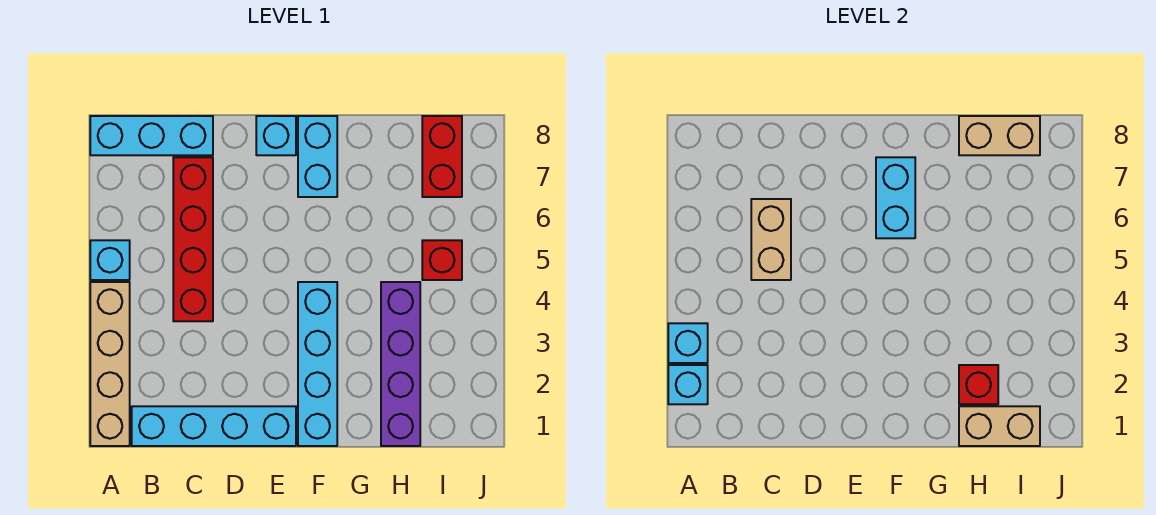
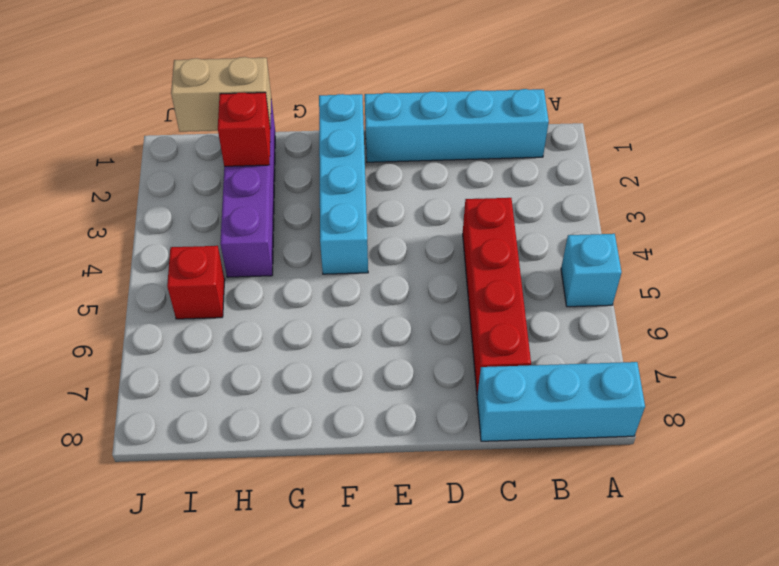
none -> tan 1x4 brick [90,282,130,446]
none -> cyan 1x1 brick [256,116,296,155]
none -> cyan 1x2 brick [298,116,337,197]

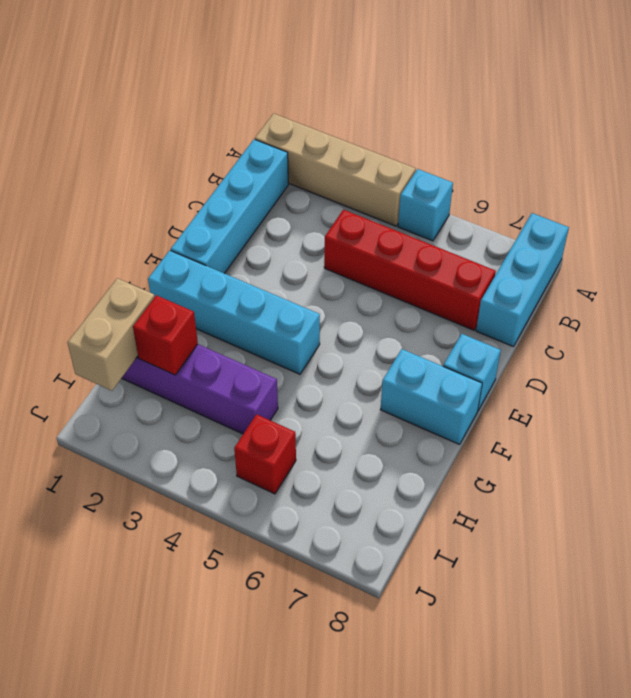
none -> red 1x2 brick [422,116,462,197]
none -> cyan 1x1 brick [668,365,708,404]
none -> cyan 1x1 brick [668,323,708,363]

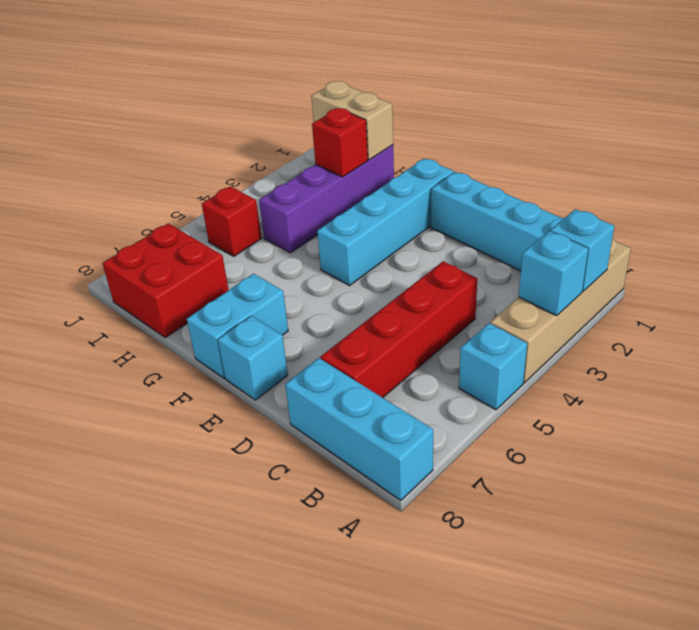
red 2x2 brick [102,224,228,338] -> red 1x2 brick [422,116,462,197]
none -> tan 1x2 brick [751,199,791,280]
none -> cyan 1x2 brick [876,157,915,238]
none -> tan 1x2 brick [959,116,1040,155]

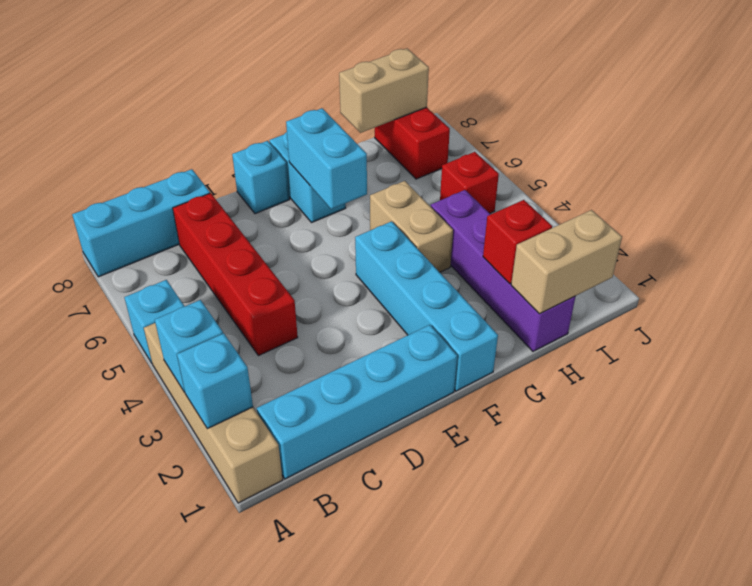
tan 1x2 brick [370,181,453,272] -> tan 1x2 brick moved to [751,199,791,280]

